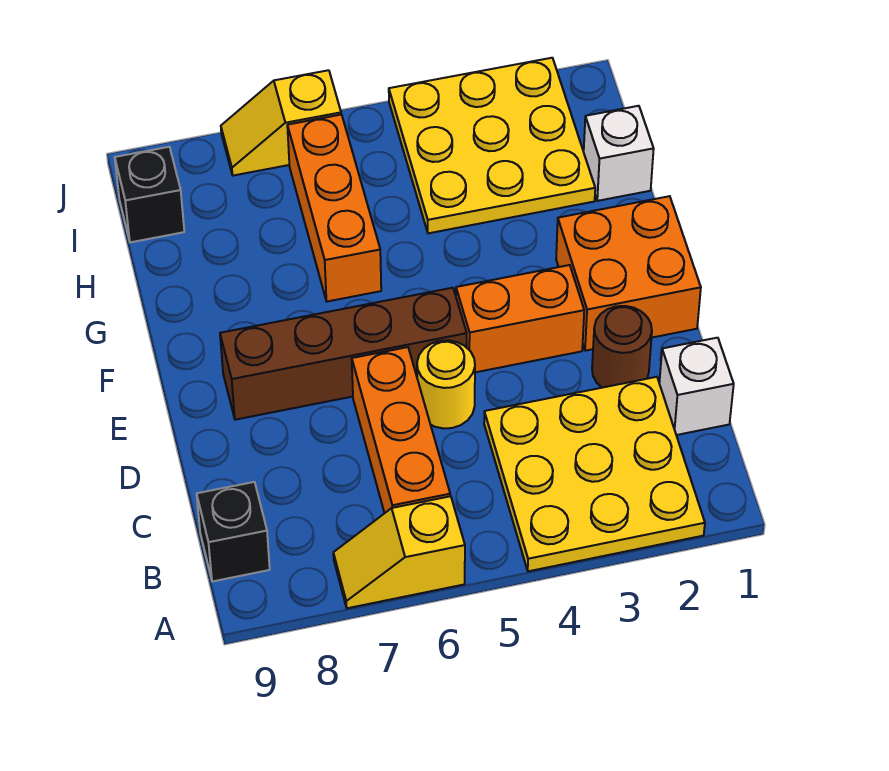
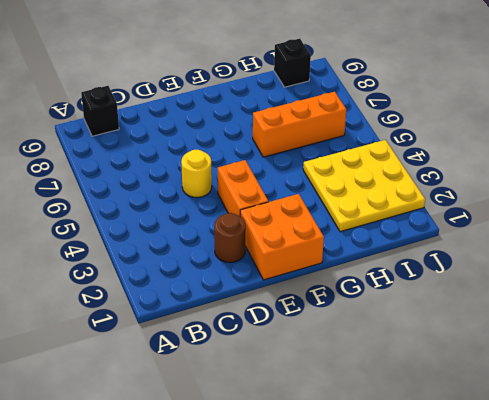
none -> yellow 3x3 plate [484,377,705,571]
none -> yellow 1x2 slope [333,496,465,608]
none -> orange 1x3 brick [352,347,450,513]

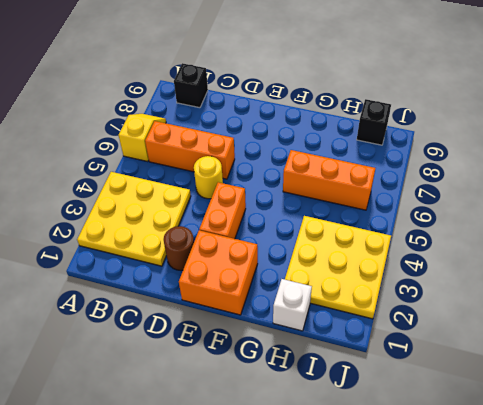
none -> white 1x1 brick [659,338,734,435]
none -> brown 1x4 brick [220,288,467,420]
none -> yellow 1x2 slope [221,70,341,176]

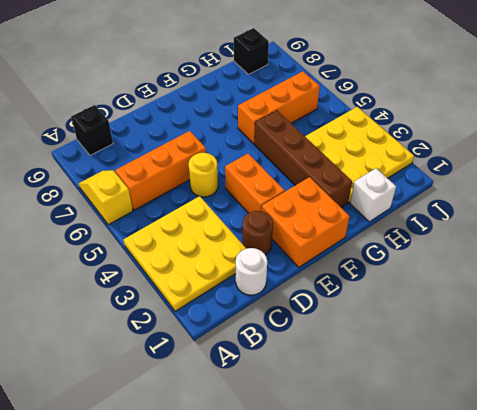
white 1x1 round brick [236,248,267,295] -> white 1x1 brick [659,338,734,435]
brown 1x4 brick [255,110,352,207] -> brown 1x4 brick moved to [220,288,467,420]
none -> yellow 1x2 slope [221,70,341,176]

